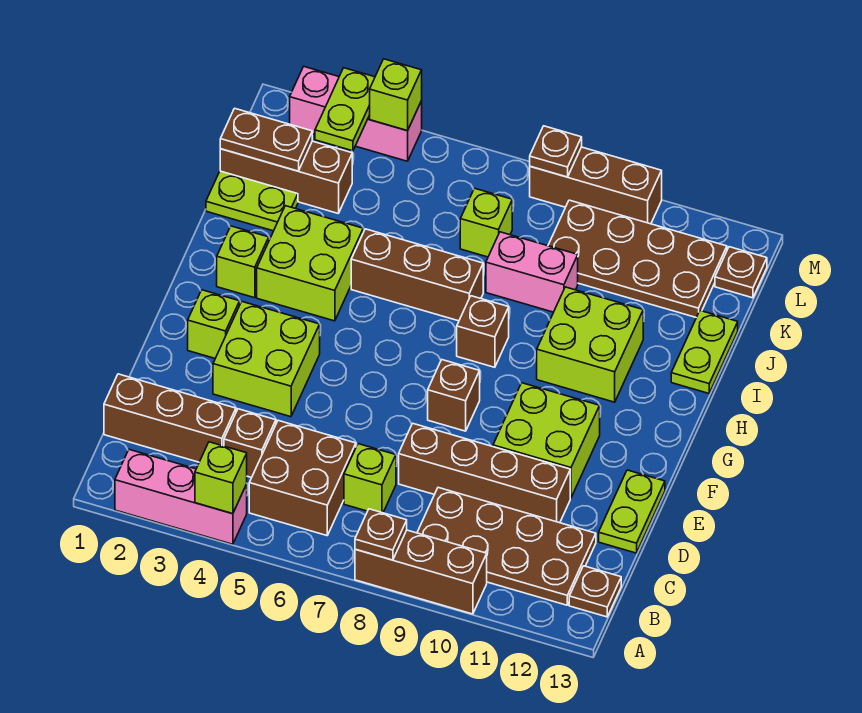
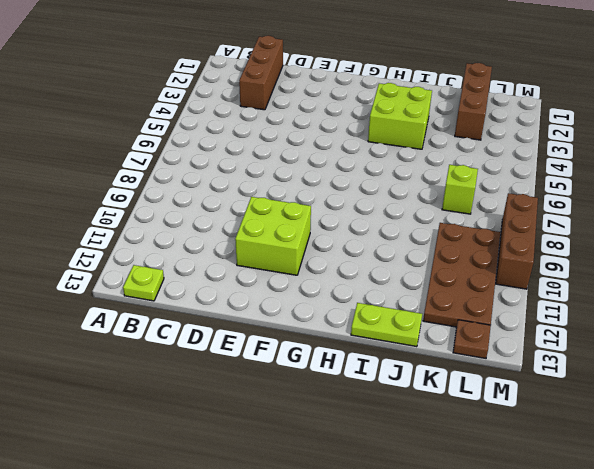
lime 1x1 plate [123,265,164,301] -> brown 1x1 plate [569,566,621,617]
none -> pink 1x3 brick [115,450,247,544]
none -> brown 1x3 brick [355,530,487,614]
none -> brown 2x2 brick [249,421,356,536]
none -> brown 2x4 plate [417,488,596,605]

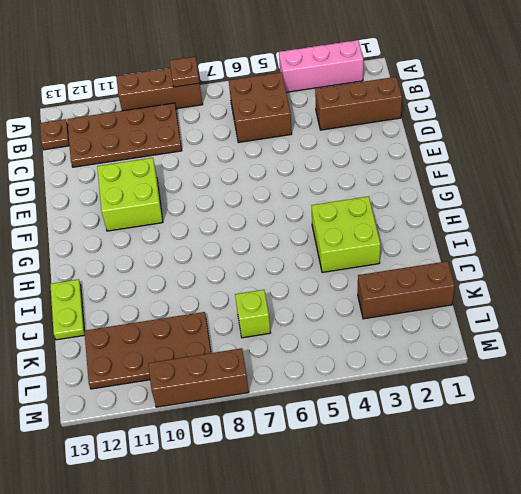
none -> brown 1x1 brick [224,409,276,478]
none -> lime 1x1 brick [344,444,396,513]
none -> brown 1x4 brick [399,423,570,523]
none -> lime 1x2 plate [599,470,665,553]

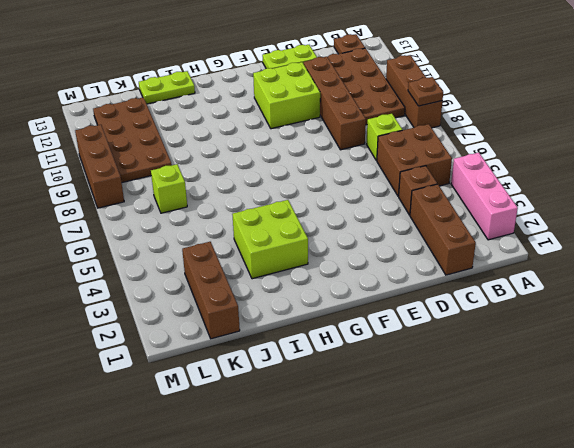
none -> lime 2x2 brick [213,302,320,417]
none -> lime 1x1 brick [188,290,240,358]
none -> brown 1x1 brick [428,360,480,431]
none -> lime 1x1 brick [217,226,269,298]

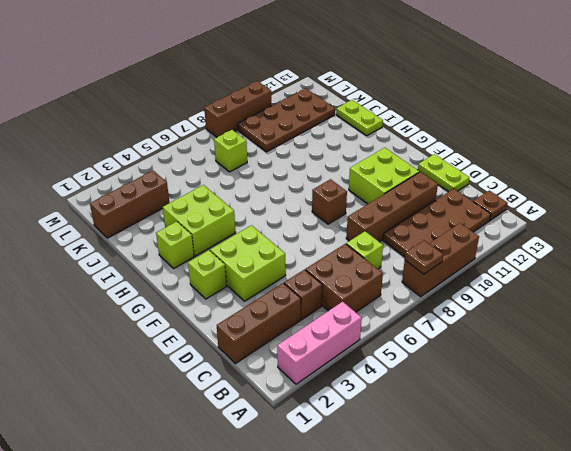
none -> brown 1x1 brick [457,296,509,367]
none -> lime 2x2 brick [537,287,643,402]
none -> brown 1x3 brick [351,229,483,321]
none -> lime 1x2 plate [206,171,298,231]

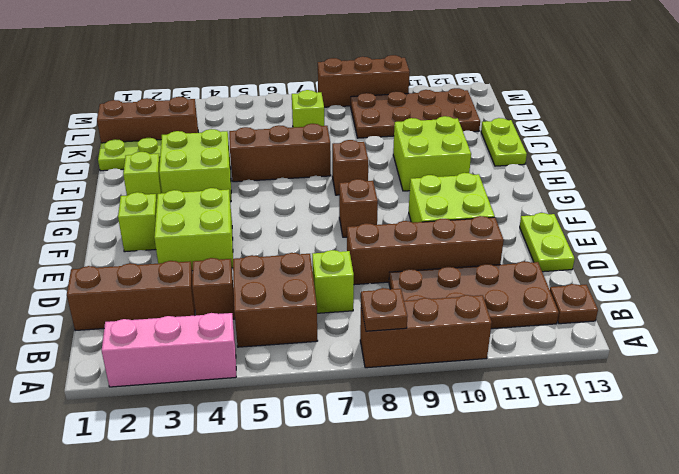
none -> pink 1x2 brick [486,232,578,312]
none -> brown 1x1 plate [715,247,767,298]
none -> pink 1x3 brick [290,67,422,161]
none -> lime 1x1 brick [195,442,247,514]

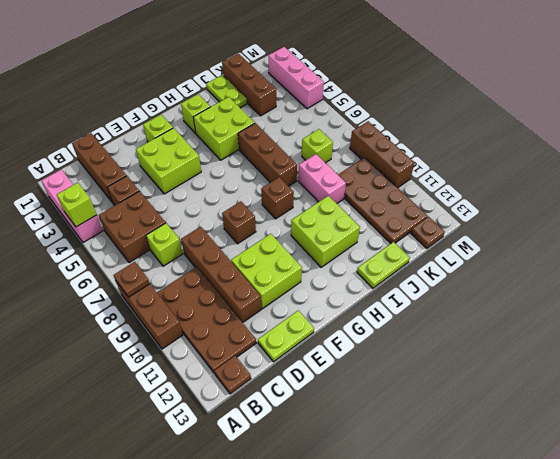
none -> brown 1x2 plate [220,108,312,171]
none -> lime 1x2 plate [315,68,375,151]
none -> lime 1x1 brick [370,59,422,131]
none -> brown 1x1 plate [530,126,582,177]

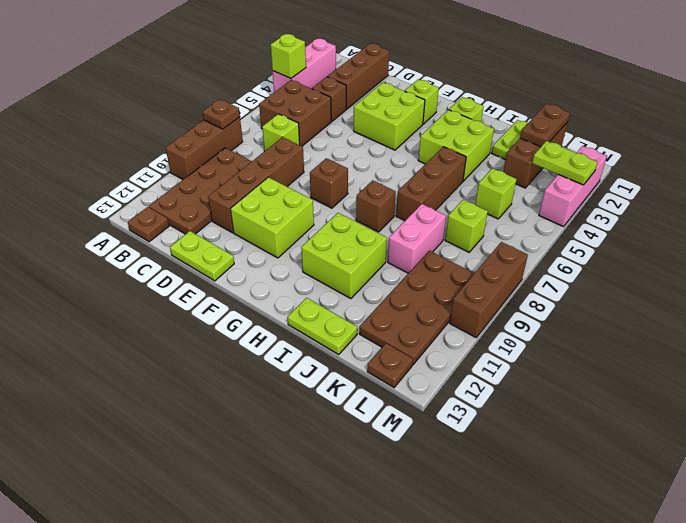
lime 1x1 brick [475,168,517,219] -> lime 1x1 brick moved to [370,59,422,131]
none -> brown 1x1 plate [530,126,582,177]

